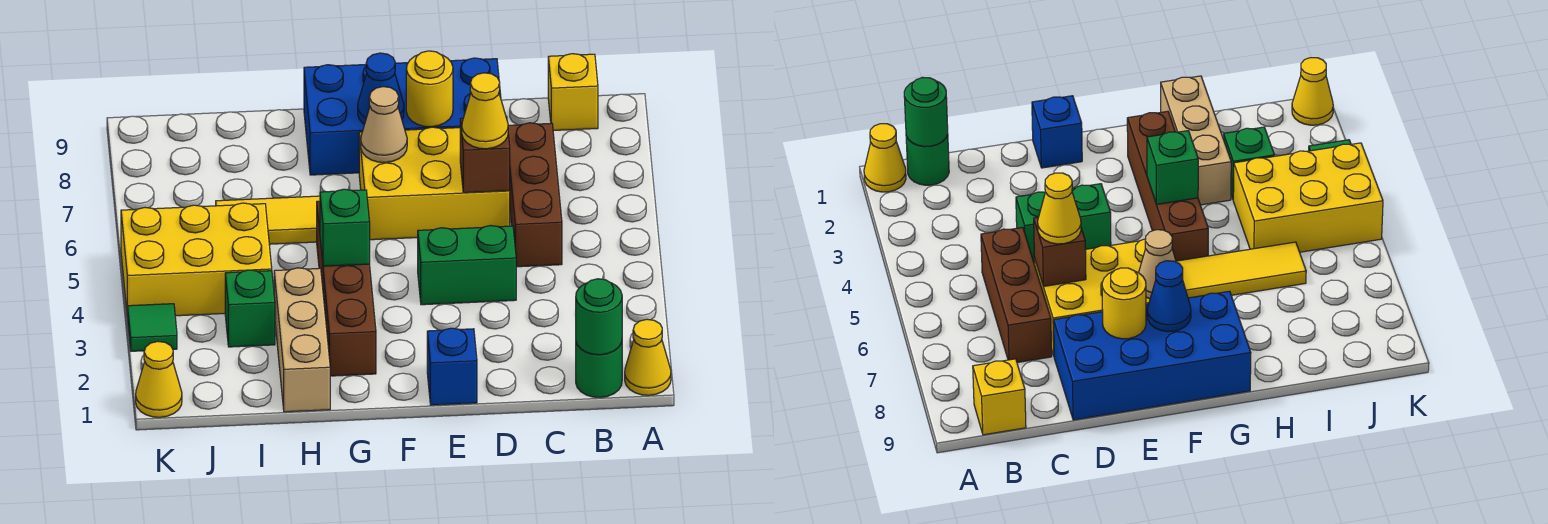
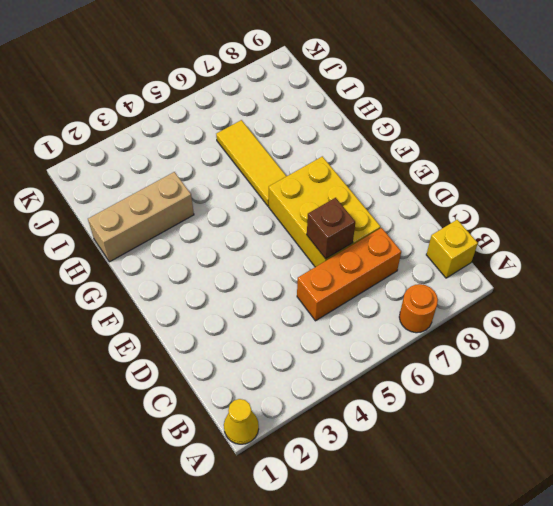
orange 1x1 round brick [399,284,438,333] -> none
orange 1x3 brick [297,228,401,321] -> brown 1x3 brick [508,123,562,267]
none -> green 1x1 round brick [576,343,622,398]
none -> green 1x2 brick [418,226,516,305]
none -> blue 2x4 brick [304,58,501,175]

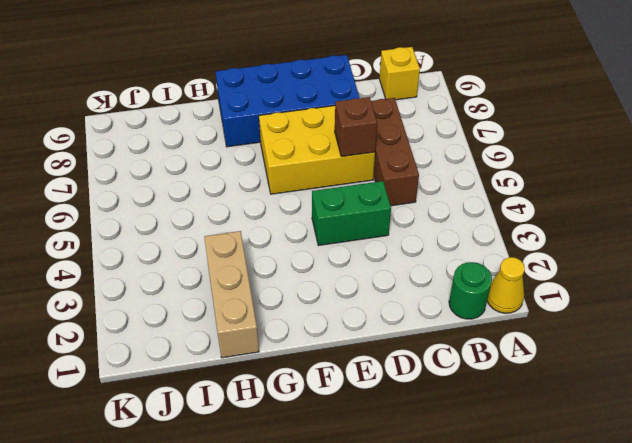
none -> blue 1x1 brick [427,328,477,405]
none -> brown 1x4 brick [317,201,376,376]
none -> yellow 1x3 tile [216,196,320,244]

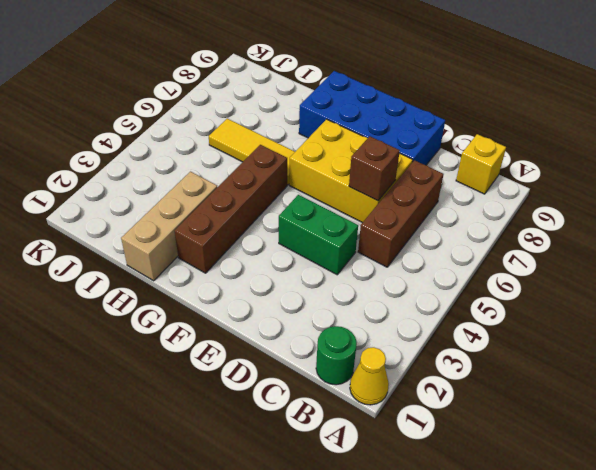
none -> blue 1x1 brick [427,328,477,405]
none -> green 1x1 brick [225,270,275,347]
none -> yellow 2x3 brick [121,203,272,318]

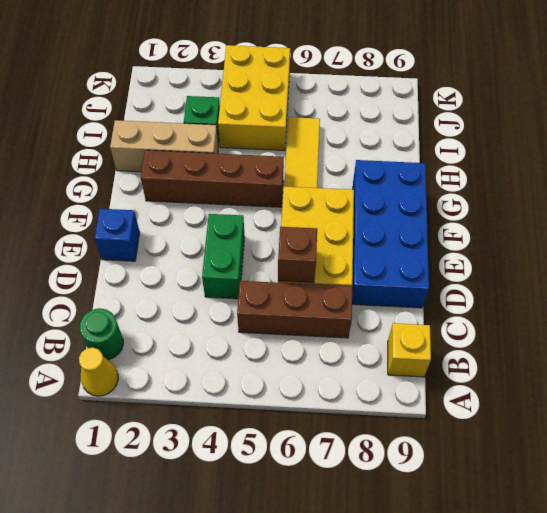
none -> yellow 1x1 cone [136,341,182,417]
none -> green 1x1 tile [128,304,177,351]
none -> green 1x1 round brick [576,279,622,355]

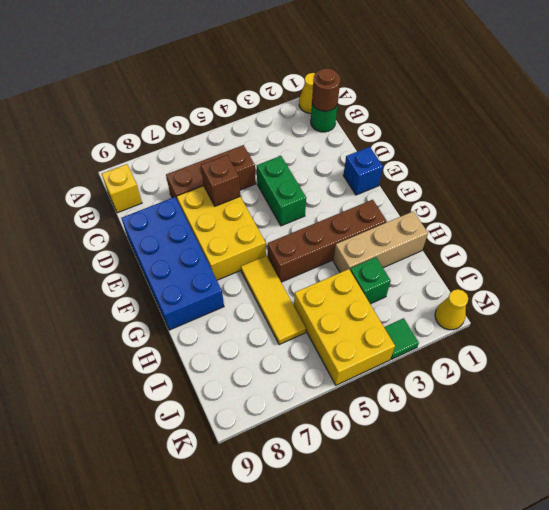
brown 1x1 round brick [312,68,340,111] -> green 1x1 round brick [576,279,622,355]
none -> yellow 1x1 round brick [406,51,453,127]
none -> tan 1x1 cone [361,87,407,162]
none -> blue 1x1 cone [358,53,404,124]

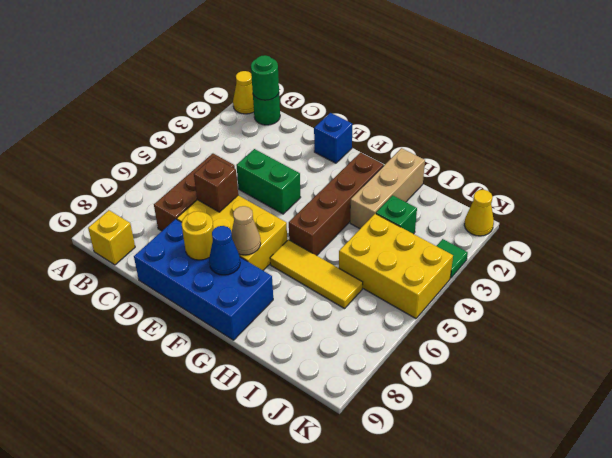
none -> green 1x1 brick [320,189,370,266]
none -> yellow 1x1 cone [462,73,508,149]

